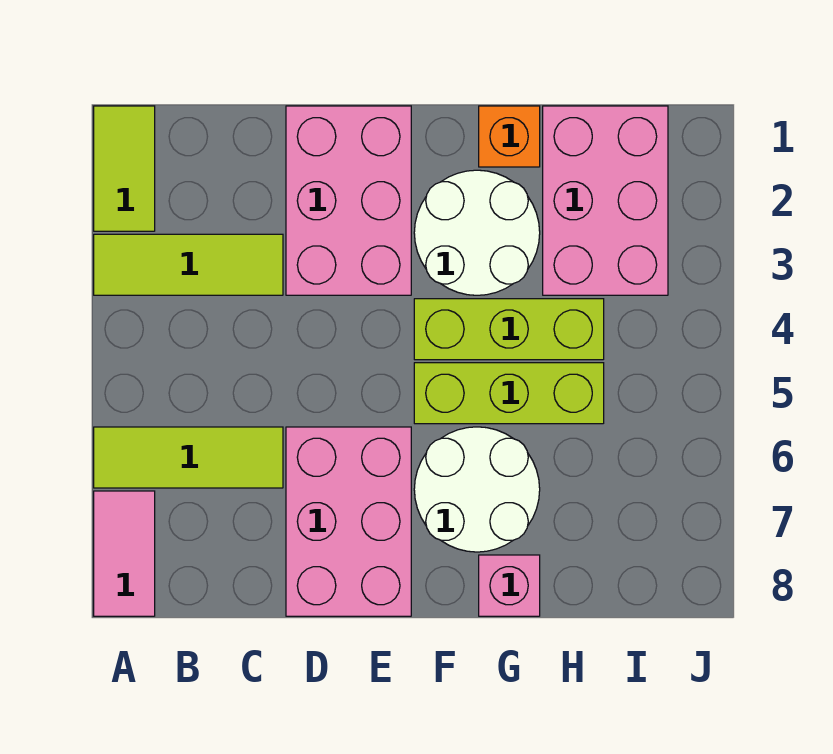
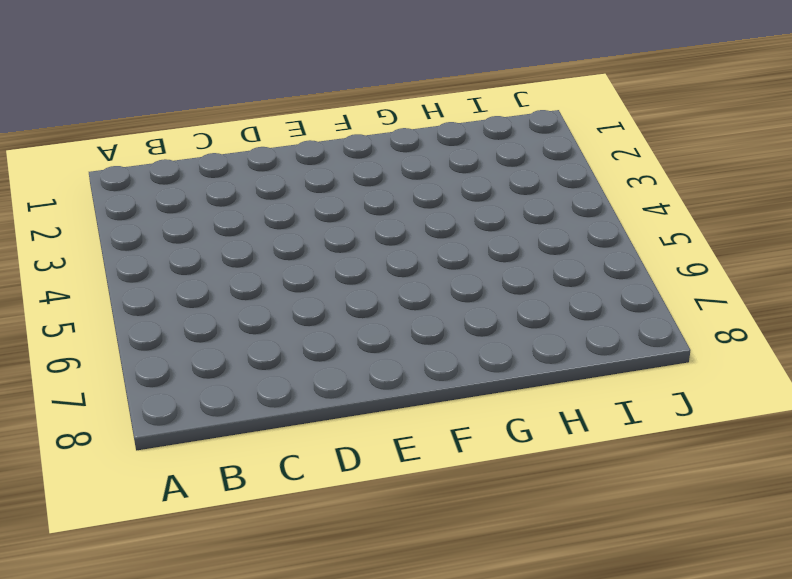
none -> lime 1x2 tile [94,106,155,231]
none -> lime 1x3 tile [94,234,283,295]
none -> lime 1x3 tile [94,427,283,488]

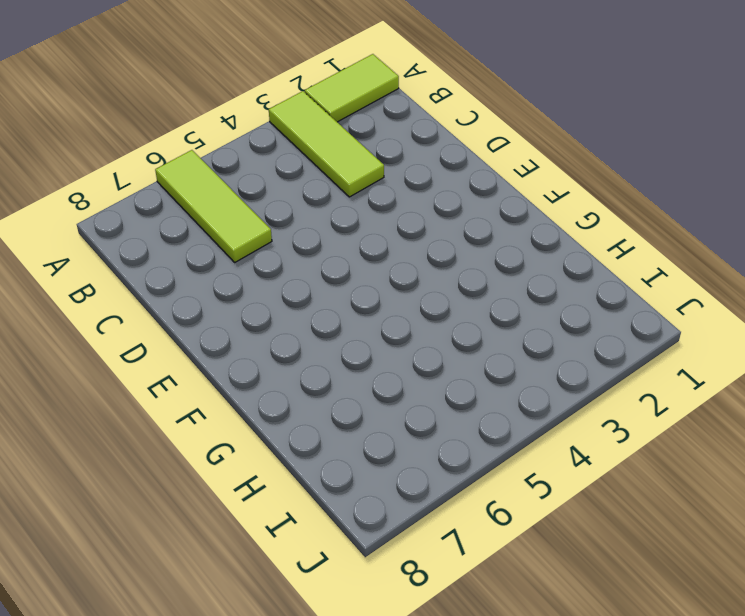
none -> pink 1x2 tile [94,491,155,616]
none -> pink 2x3 brick [286,106,411,295]
none -> pink 2x3 brick [286,427,411,616]

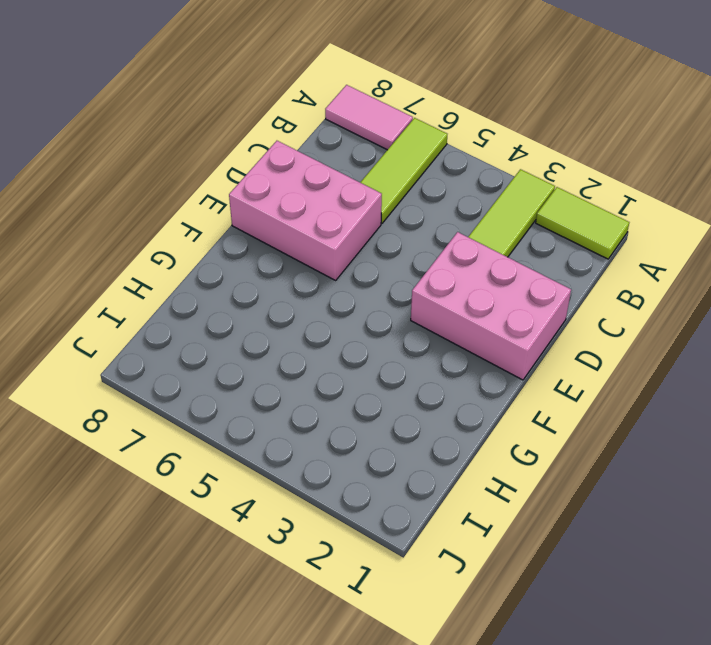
none -> white 2x2 round brick [414,170,540,295]
none -> lime 1x3 brick [414,299,604,360]
none -> lime 1x3 brick [414,363,604,424]

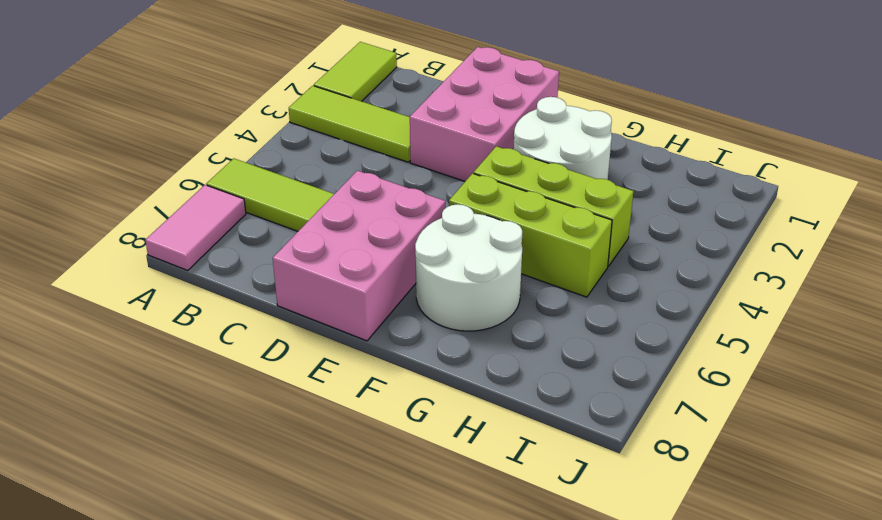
none -> orange 1x1 brick [479,106,540,167]
none -> pink 1x1 brick [479,555,540,616]
none -> pink 2x3 brick [543,106,668,295]

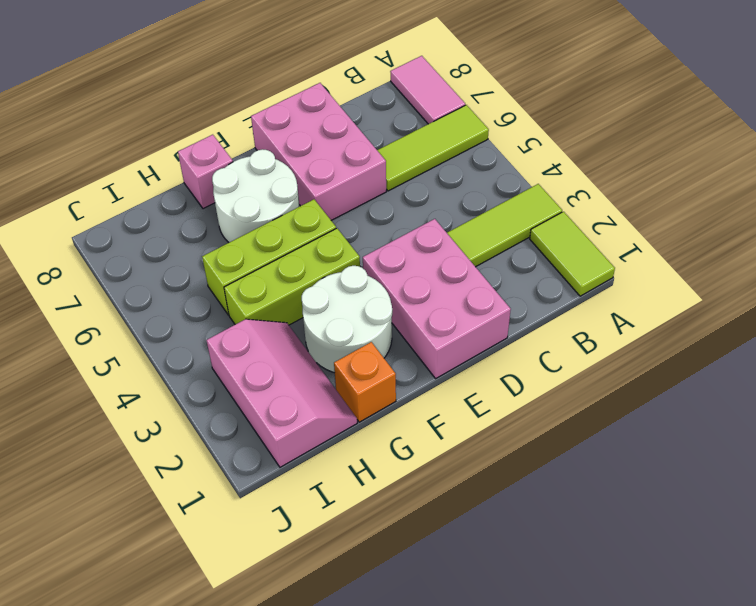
pink 2x3 slope [207,319,357,467] -> pink 2x3 brick [543,106,668,295]

